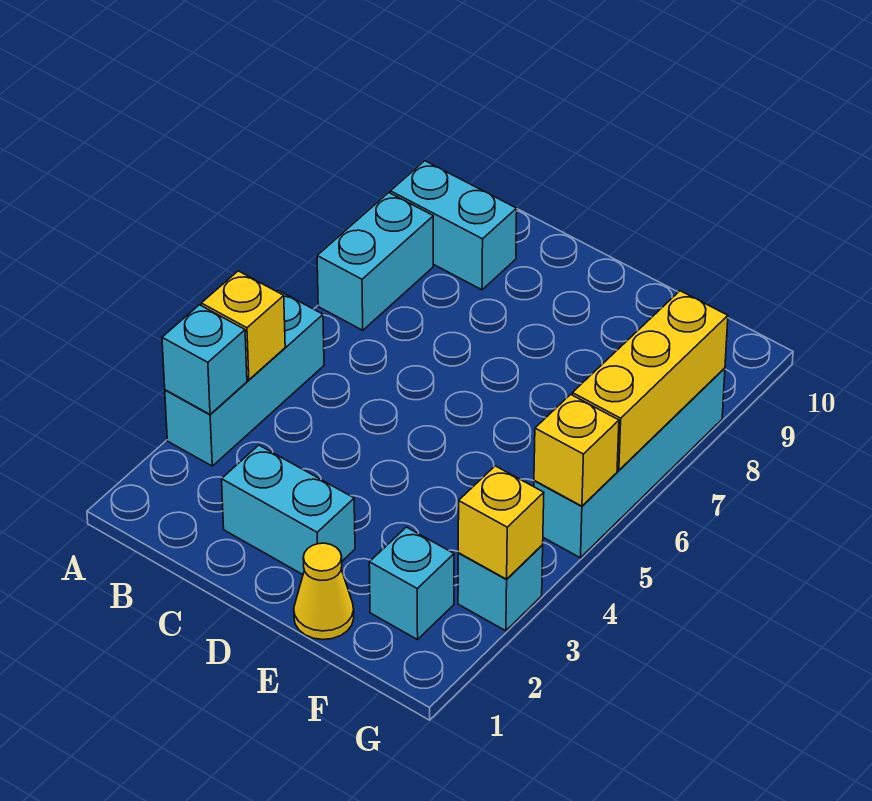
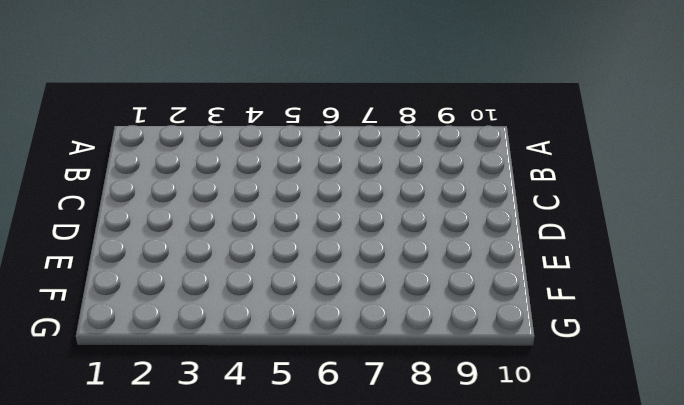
none -> cyan 1x3 brick [165,290,324,466]
none -> cyan 1x2 brick [317,193,433,330]
none -> cyan 1x2 brick [390,161,517,290]

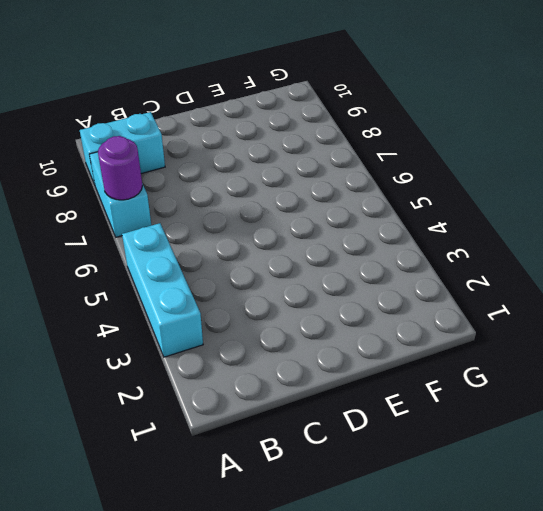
purple 1x1 round brick [98,136,142,200] -> none
none -> cyan 1x2 brick [222,445,355,575]
none -> yellow 1x1 cone [294,543,354,640]
none -> cyan 1x1 brick [369,527,454,640]

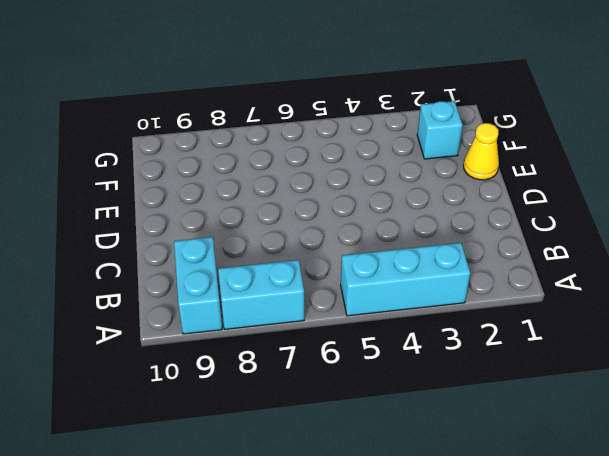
none -> cyan 1x2 brick [222,445,355,575]
none -> cyan 1x1 brick [458,545,543,631]
none -> cyan 1x4 brick [534,368,725,558]

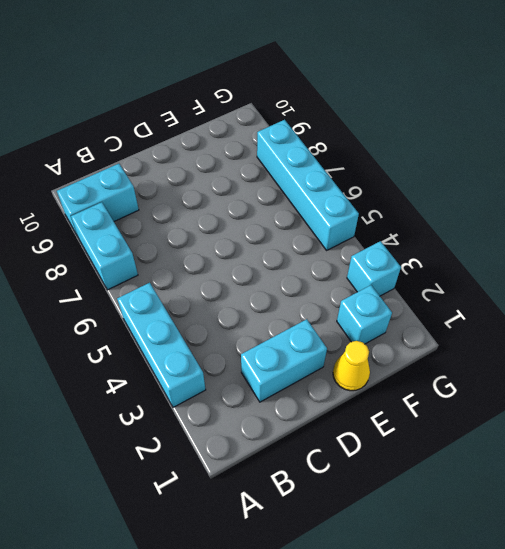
none -> cyan 1x1 brick [162,305,247,414]
none -> yellow 1x1 brick [201,271,285,380]
none -> yellow 1x1 brick [458,466,544,579]

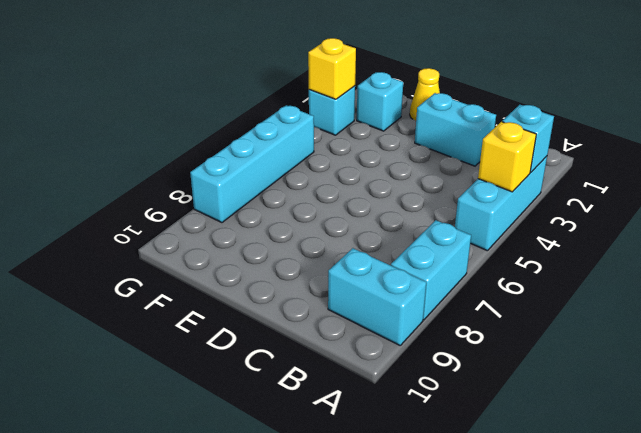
none -> yellow 1x1 brick [534,394,619,506]
none -> yellow 1x3 brick [572,291,728,470]

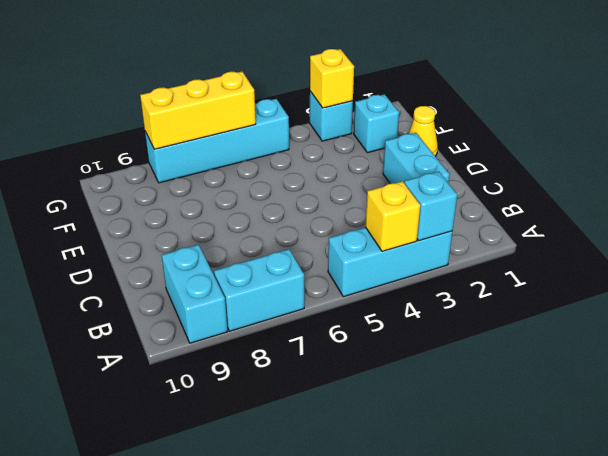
none -> yellow 1x1 brick [534,394,619,506]

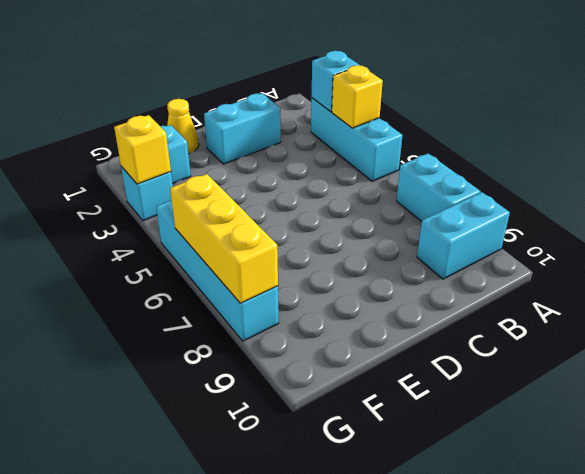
none -> yellow 1x1 brick [534,394,619,506]

